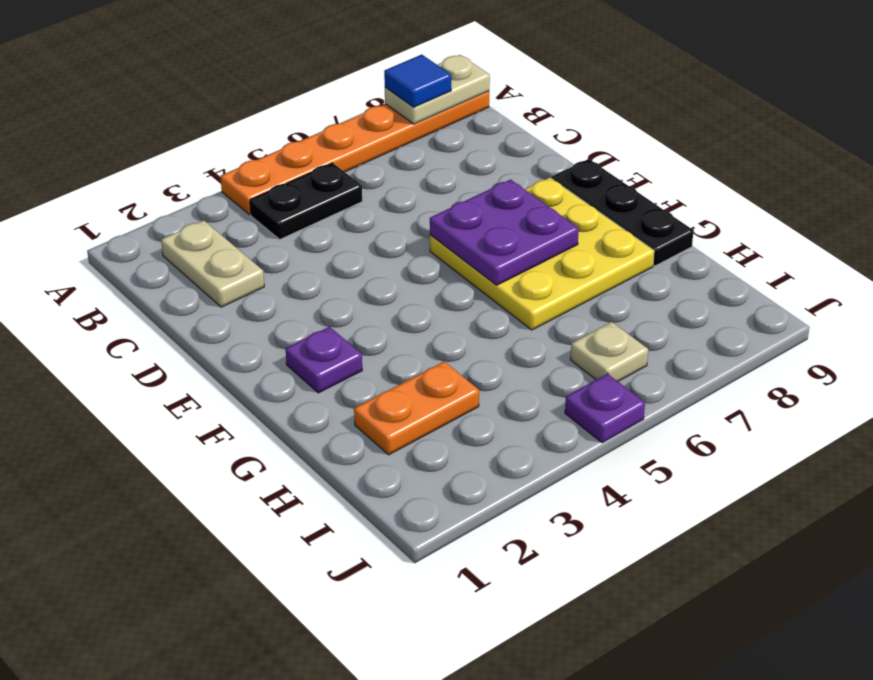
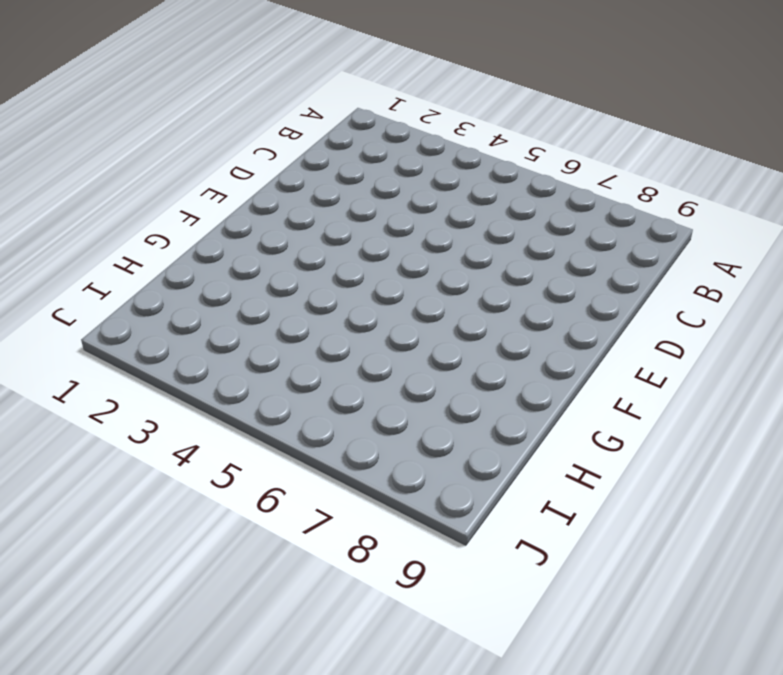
none -> orange 1x6 plate [220,91,489,215]
none -> tan 1x2 plate [161,220,264,307]
none -> black 1x2 plate [250,163,362,239]

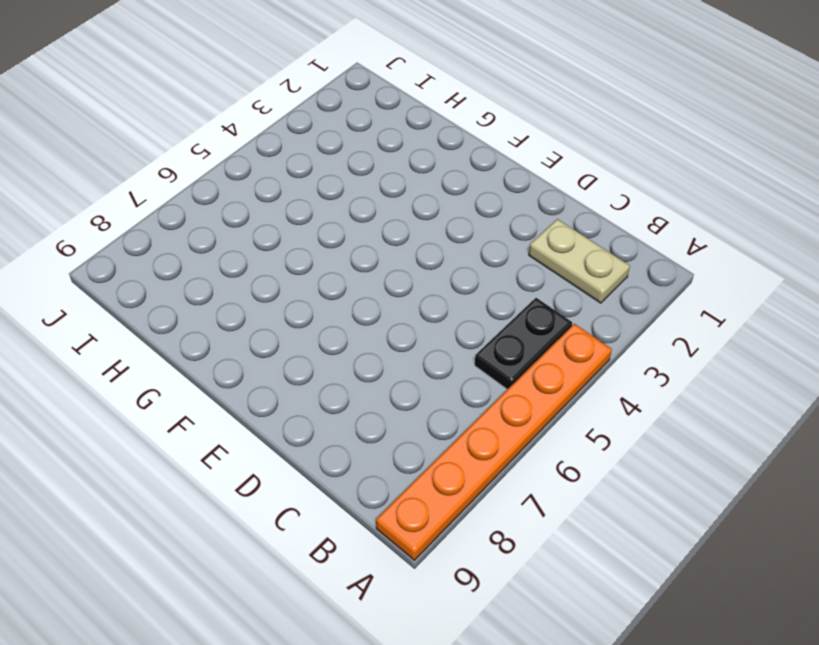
none -> yellow 3x3 plate [430,178,654,330]
none -> black 1x3 plate [552,159,693,266]
none -> purple 1x1 plate [286,327,362,393]

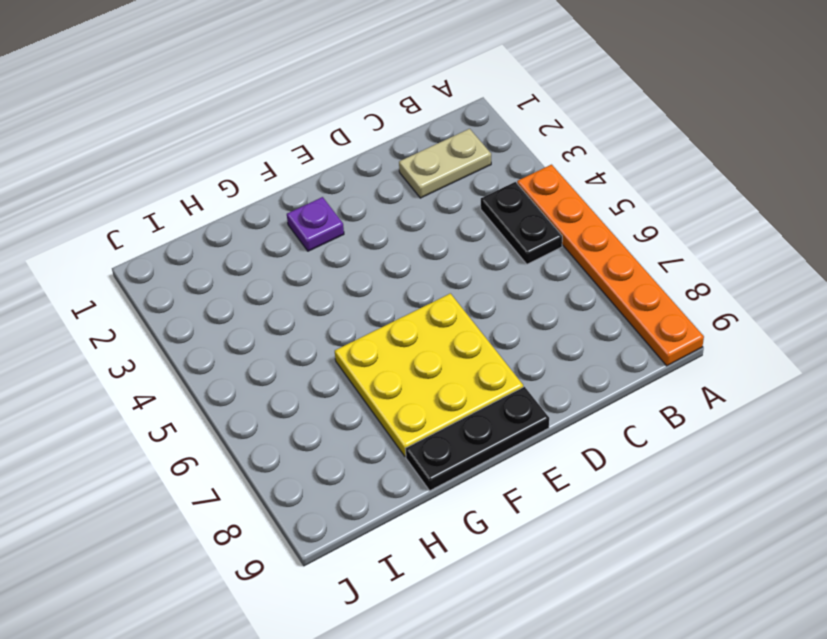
none -> orange 1x2 plate [354,361,479,455]
none -> tan 1x1 plate [570,322,648,381]
none -> purple 1x1 plate [565,374,645,443]

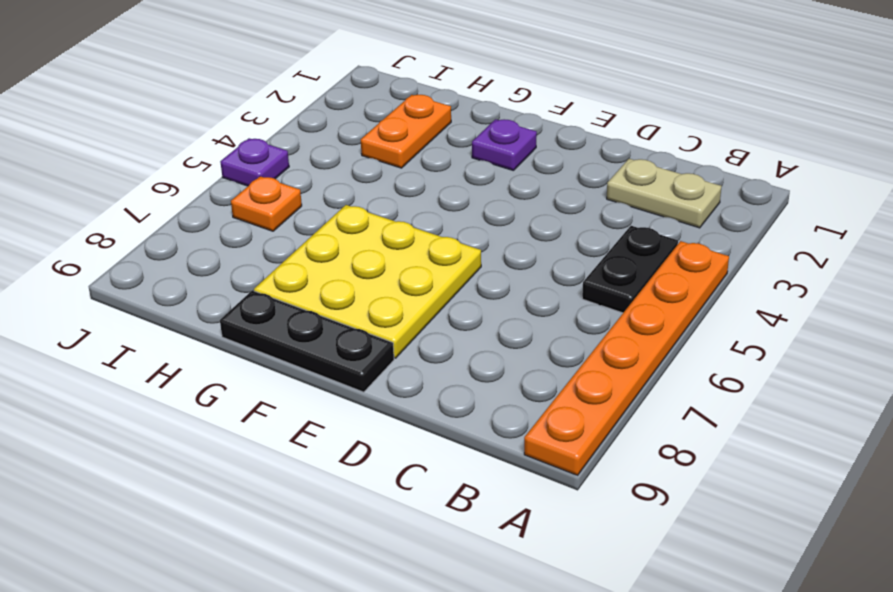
orange 1x1 plate [231,176,302,231] -> tan 1x1 plate [570,322,648,381]
none -> tan 1x2 plate [385,55,490,124]
none -> purple 2x2 plate [430,180,579,285]
none -> blue 1x1 tile [384,55,451,107]

